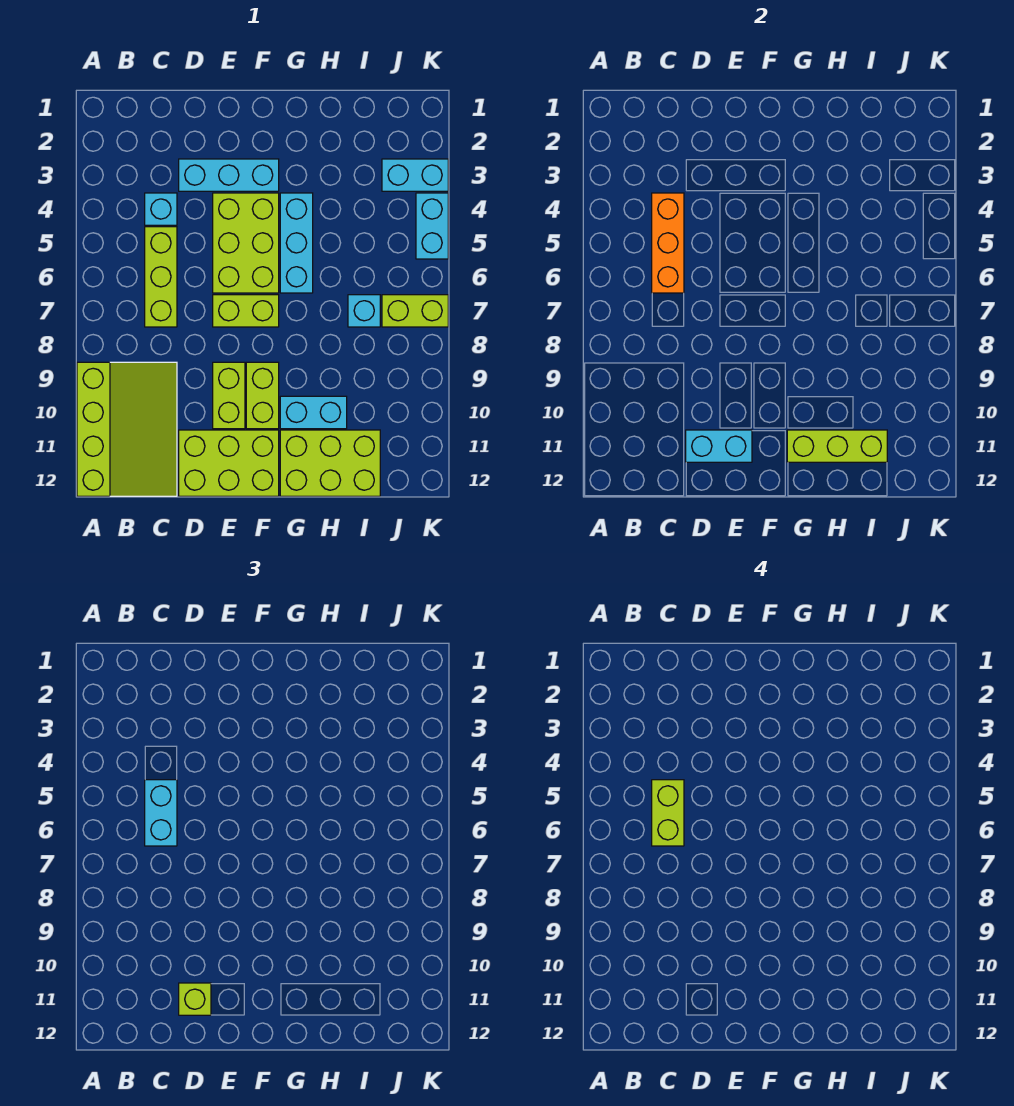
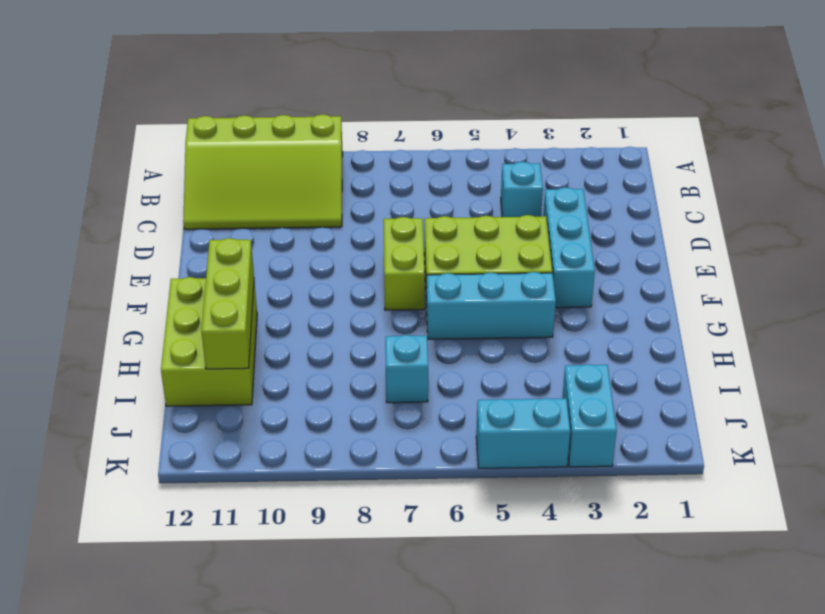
none -> lime 1x3 brick [145,227,177,327]
none -> lime 2x3 brick [179,430,279,496]
none -> lime 1x2 brick [213,362,245,429]

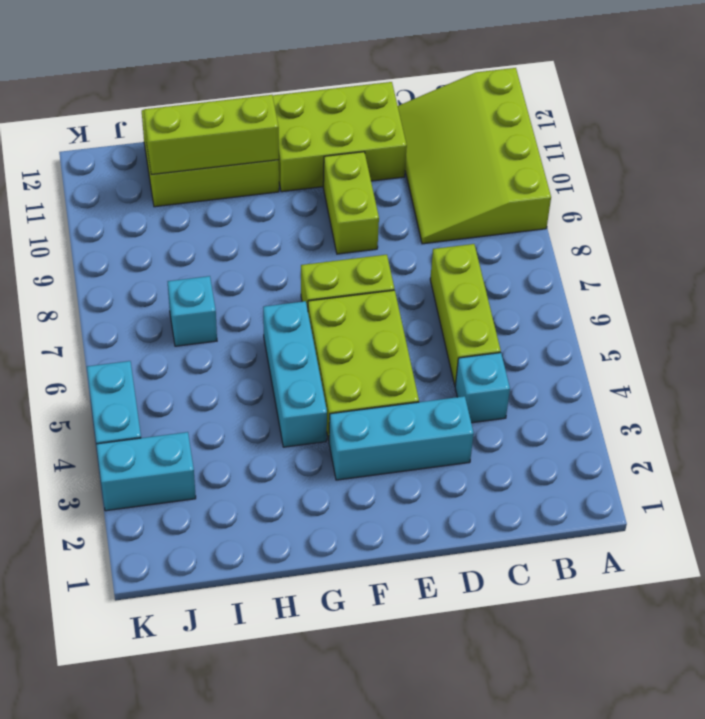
none -> lime 1x2 brick [246,362,279,429]
none -> cyan 1x2 brick [280,396,347,429]
none -> lime 1x2 brick [382,295,448,327]

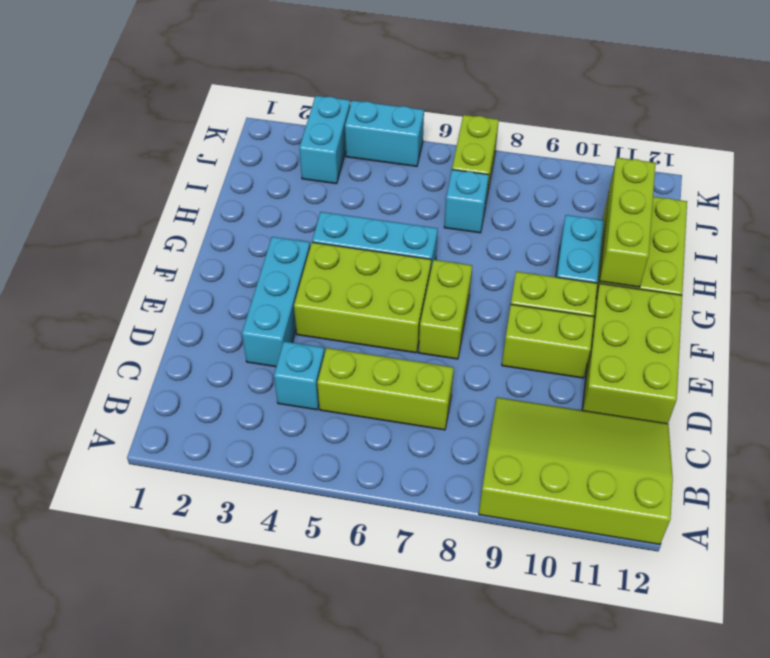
none -> orange 1x3 brick [652,193,684,293]
none -> cyan 1x2 brick [686,430,752,462]
none -> cyan 1x2 brick [145,780,177,846]

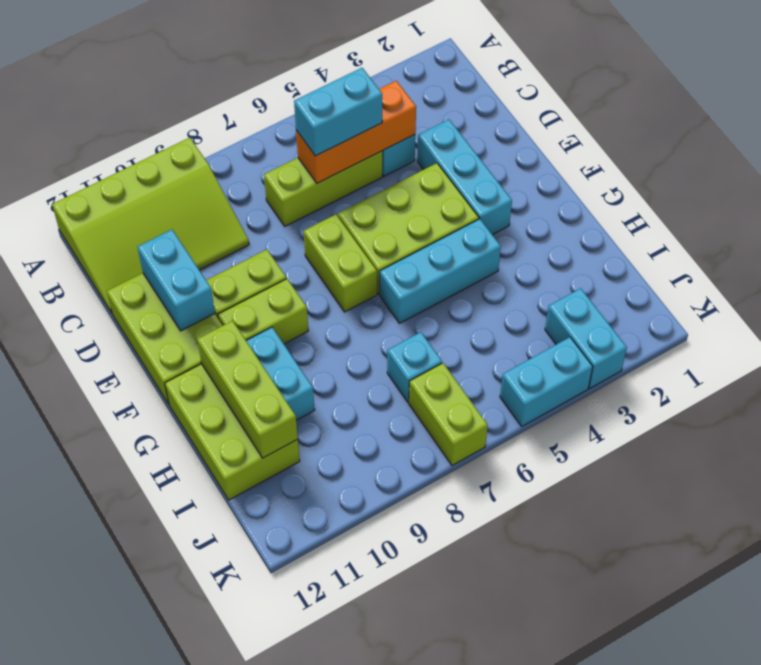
none -> lime 1x1 brick [179,983,211,1015]
none -> lime 1x2 brick [652,780,684,846]

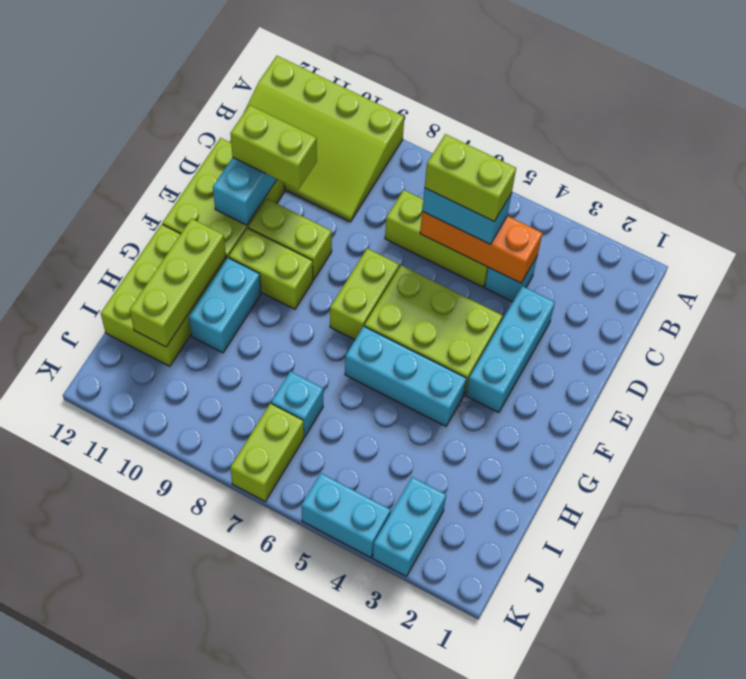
lime 1x2 brick [230,105,317,190] -> lime 1x1 brick [179,983,211,1015]

